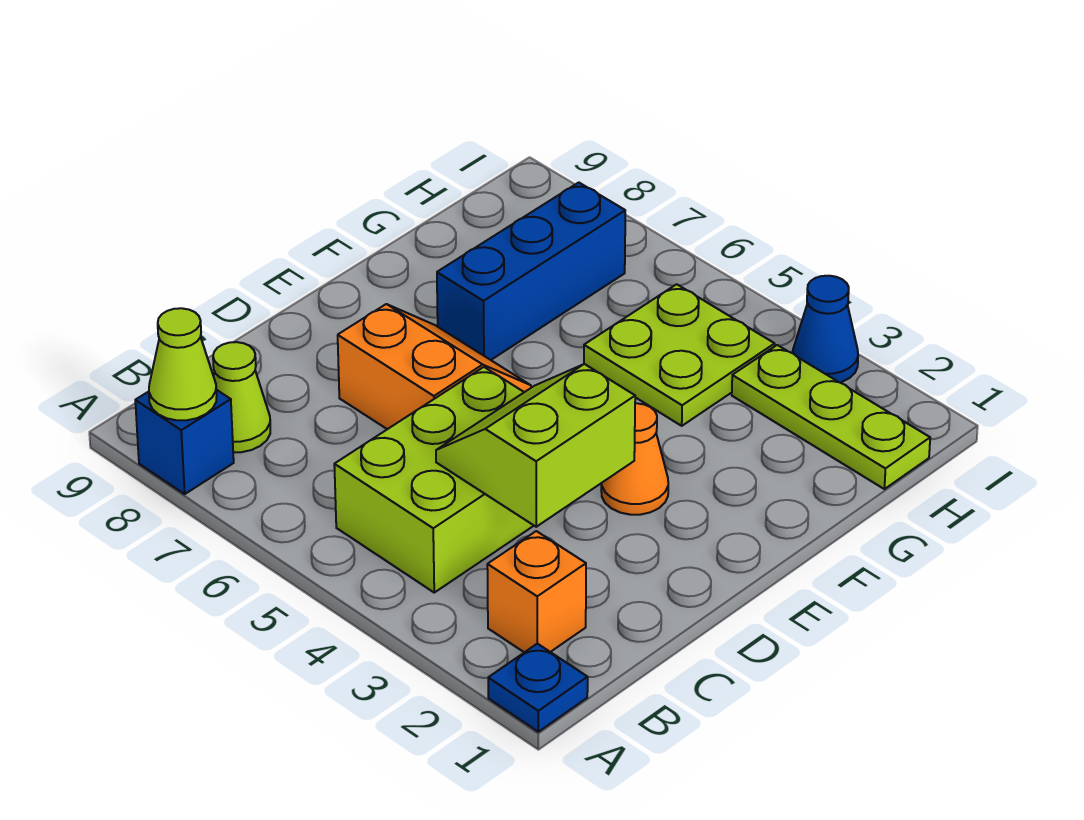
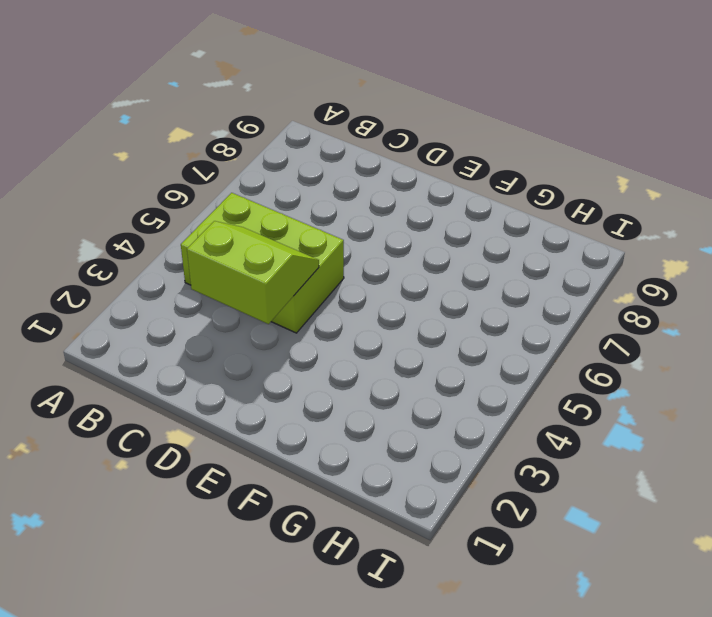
none -> blue 1x1 plate [488,644,588,732]
none -> blue 1x1 brick [135,390,234,494]
none -> orange 1x1 brick [487,531,586,652]

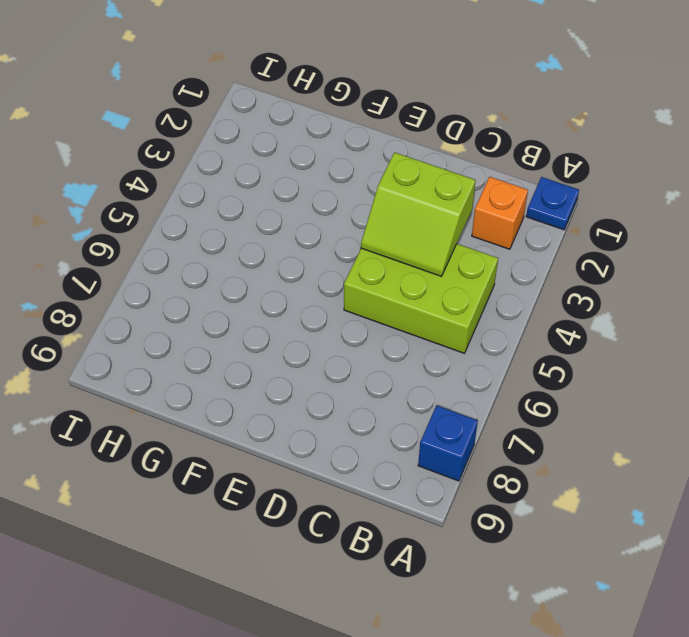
none -> lime 1x1 cone [213,342,270,452]
none -> orange 2x2 slope [338,304,531,429]
none -> orange 1x1 cone [601,403,668,515]

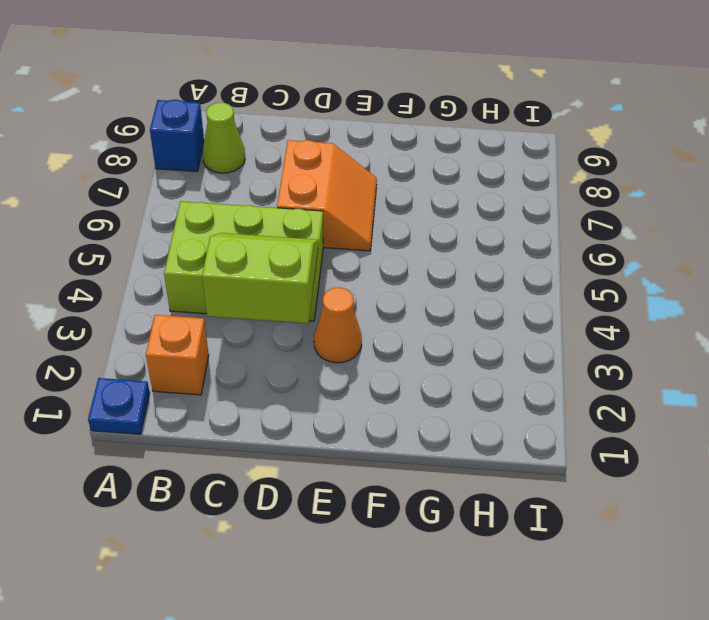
none -> blue 1x3 brick [437,183,625,360]
none -> lime 2x2 plate [584,284,775,426]
none -> lime 1x3 plate [732,345,930,489]

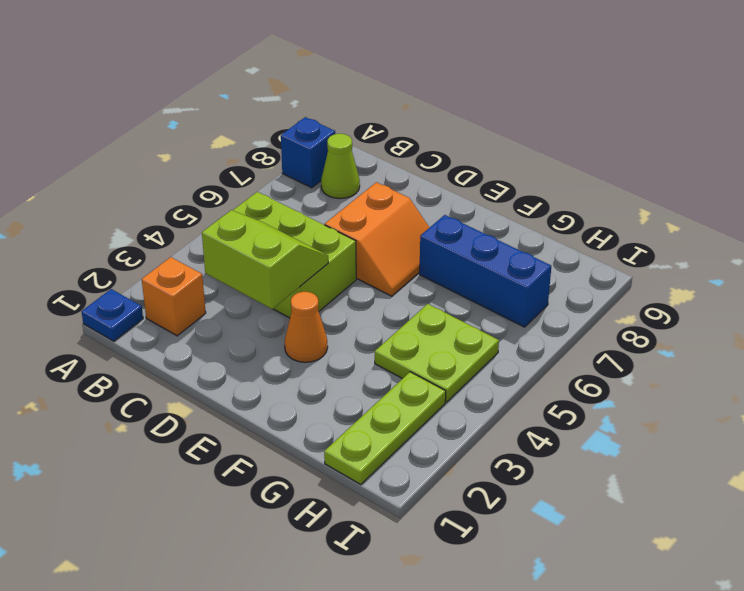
none -> blue 1x1 cone [793,276,858,382]
none -> lime 1x1 cone [149,308,217,420]

